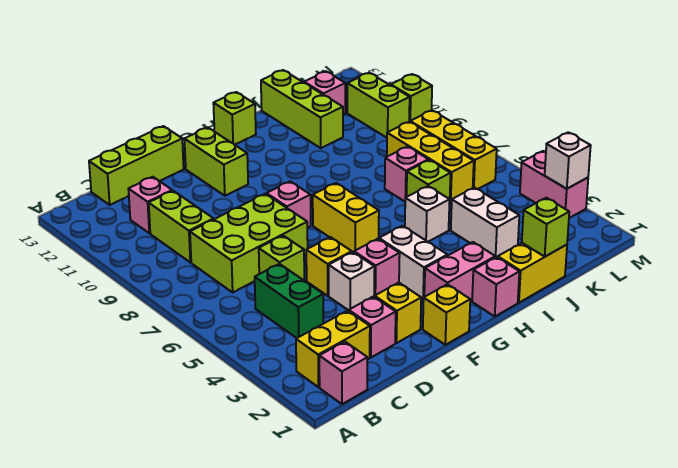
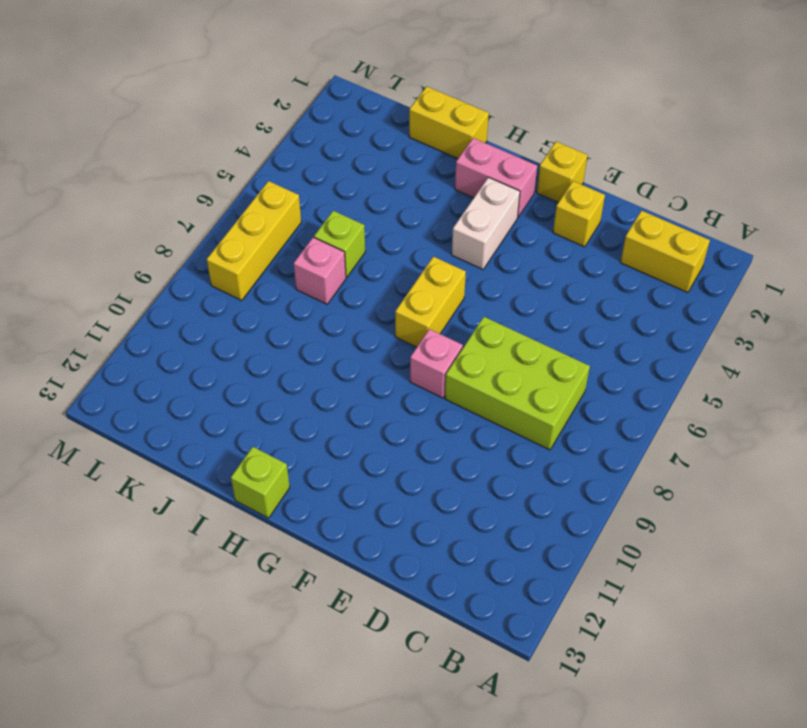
none -> pink 1x1 brick [319,341,367,404]
none -> green 1x2 brick [255,264,323,338]
none -> lime 1x2 brick [149,191,214,262]
none -> pink 1x1 brick [128,177,172,233]

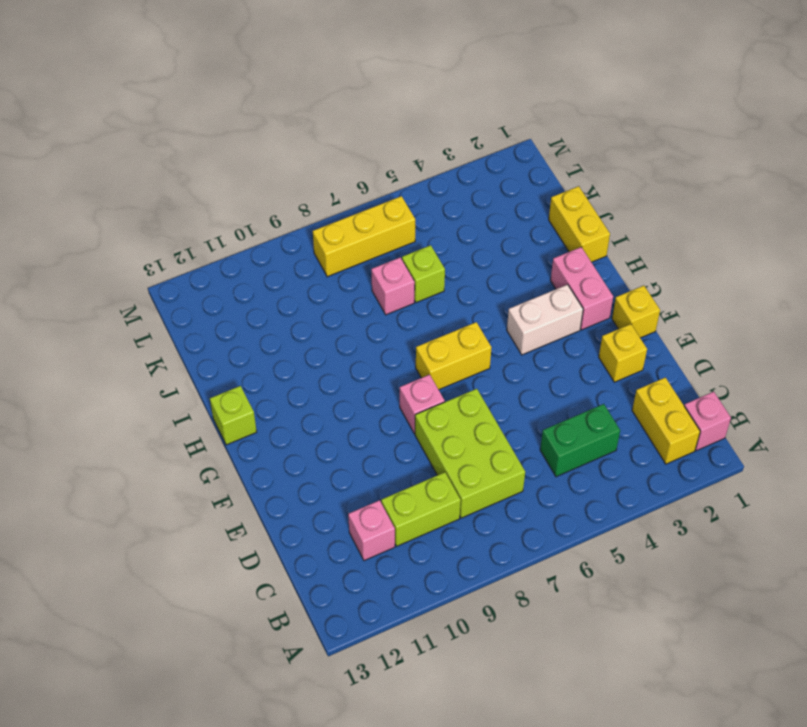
none -> lime 1x3 brick [89,126,184,205]
none -> pink 1x1 brick [349,297,396,358]
none -> lime 1x1 brick [259,236,304,280]
none -> white 1x1 brick [329,252,375,310]

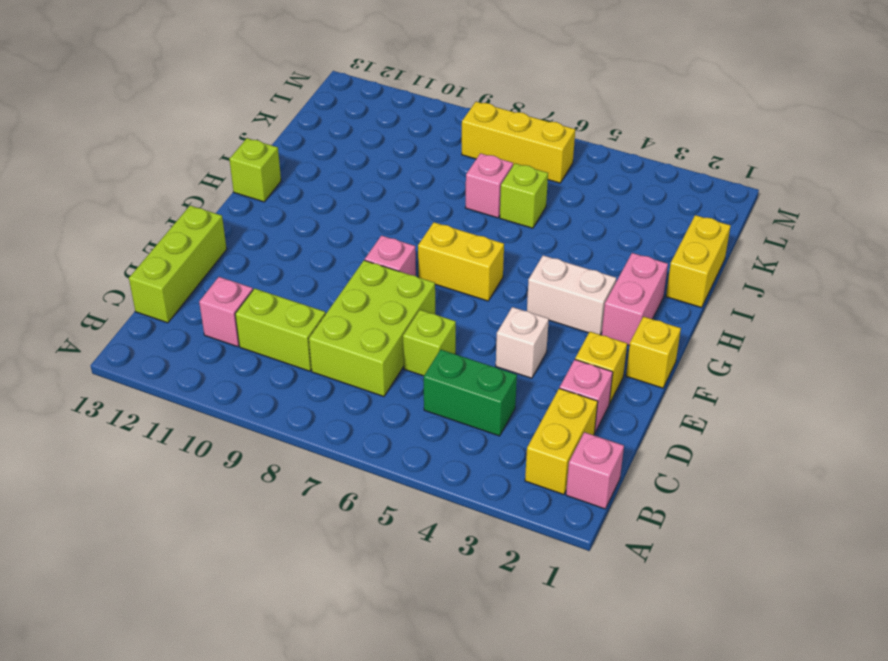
none -> yellow 1x1 brick [306,237,352,296]
none -> pink 1x1 brick [354,239,400,297]
none -> lime 1x2 brick [184,128,248,196]
none -> pink 1x1 brick [472,257,519,316]

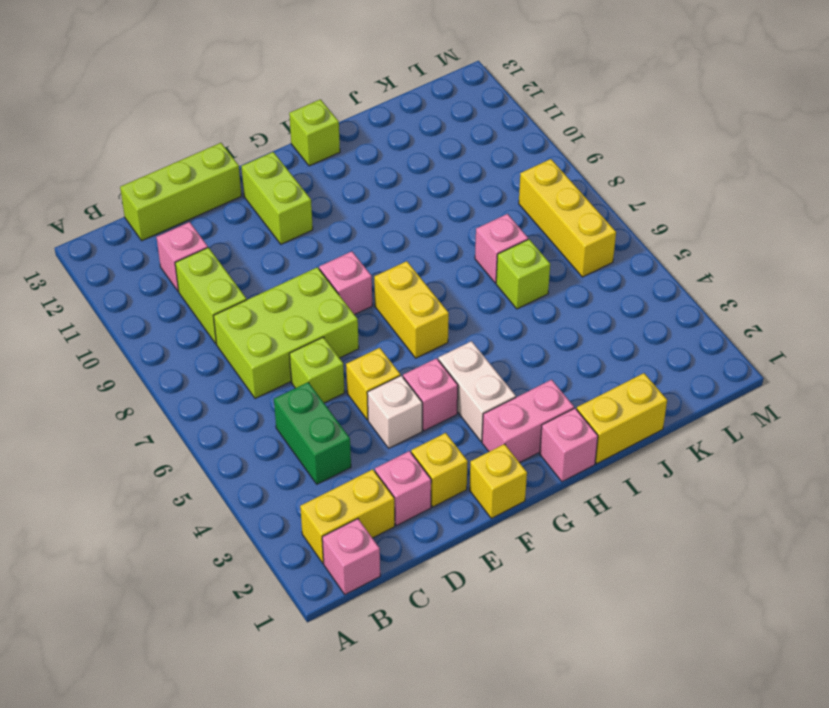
none -> white 1x1 brick [405,186,450,242]
none -> white 1x2 brick [451,188,519,257]
none -> lime 1x3 brick [261,70,343,148]
none -> yellow 1x3 brick [387,122,474,203]

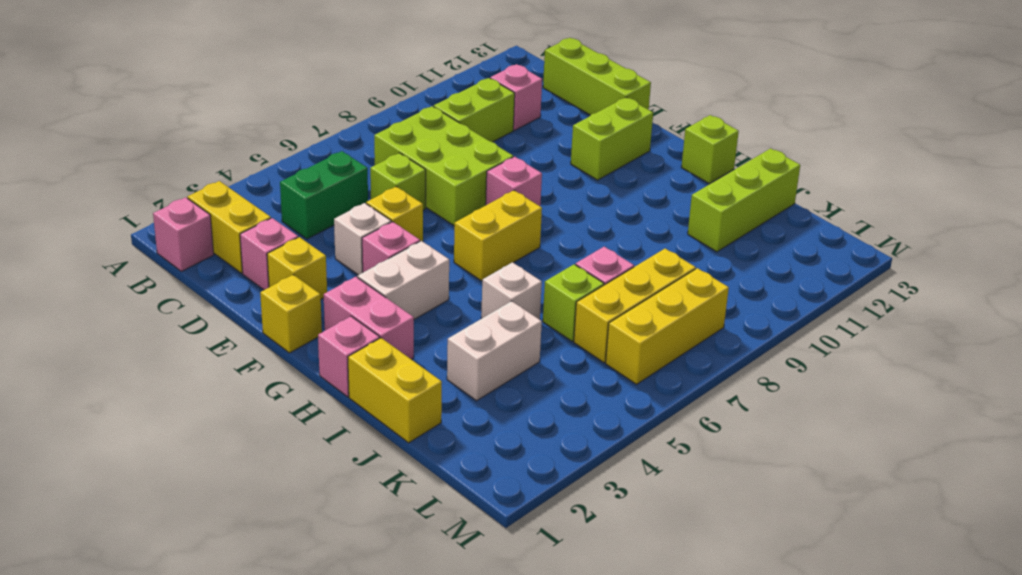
none -> pink 1x1 brick [304,72,345,114]
none -> lime 1x2 brick [347,73,410,138]
none -> pink 1x2 brick [520,151,588,218]
none -> lime 1x1 brick [391,74,432,122]

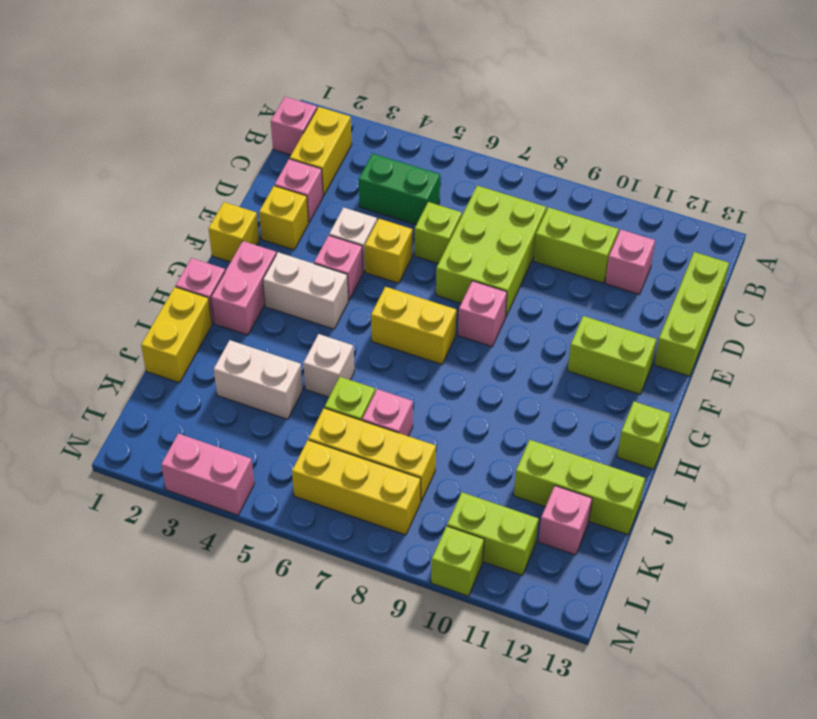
none -> lime 1x1 brick [522,198,569,257]
none -> white 1x1 brick [545,132,591,189]

